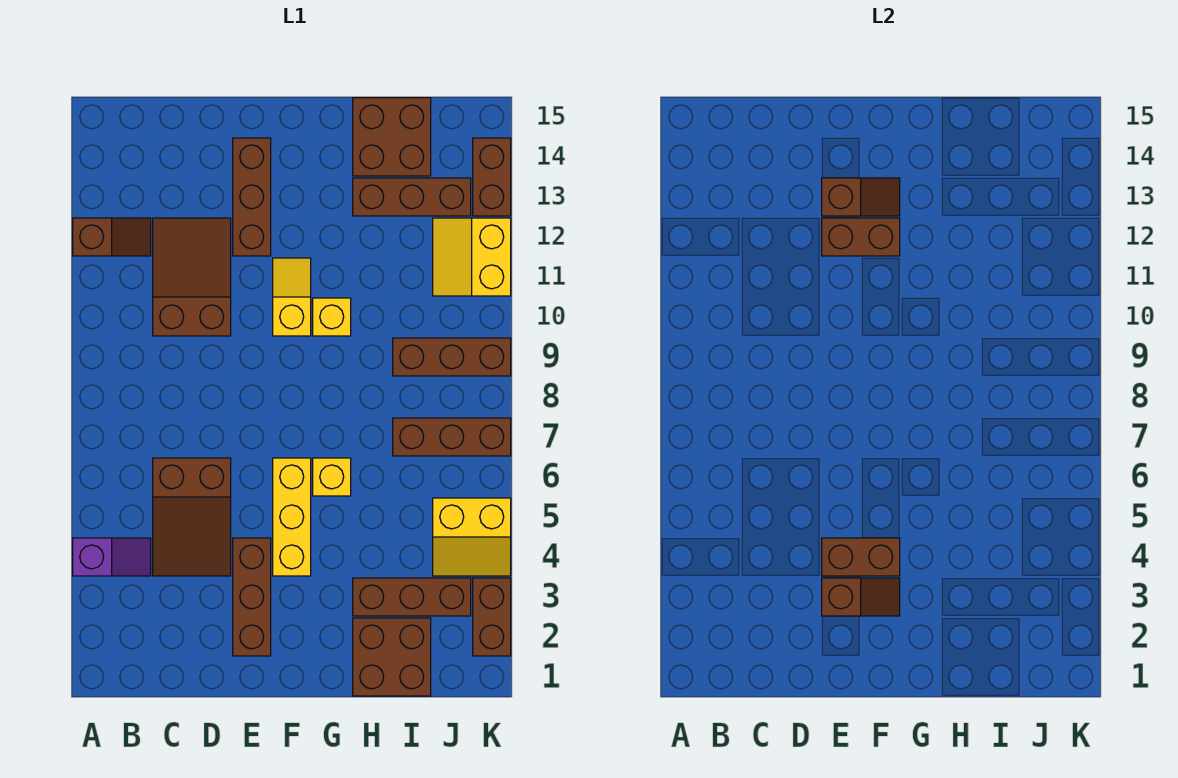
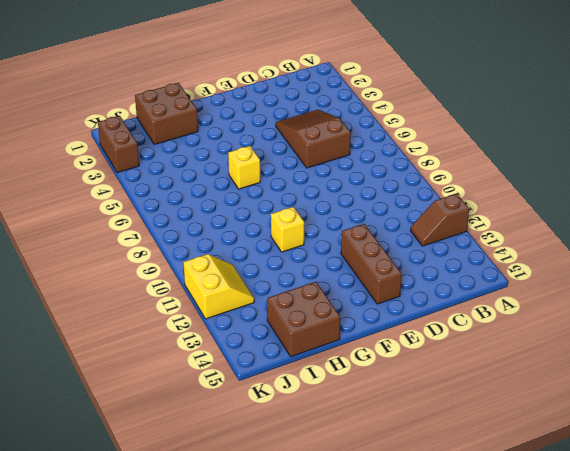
none -> purple 1x2 slope [73,538,151,576]
none -> brown 2x3 slope [153,218,231,336]
none -> brown 1x3 brick [233,538,271,656]

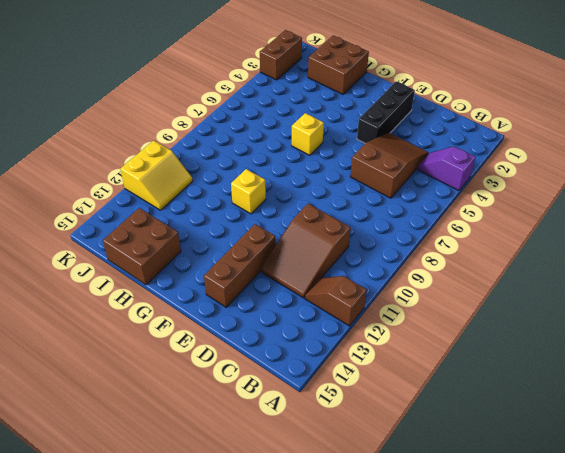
black 1x3 brick [357,81,415,143] -> brown 1x3 brick [233,538,271,656]
none -> yellow 1x3 brick [273,458,311,576]
none -> yellow 1x2 slope [273,258,311,336]
none -> brown 1x3 brick [353,578,471,616]

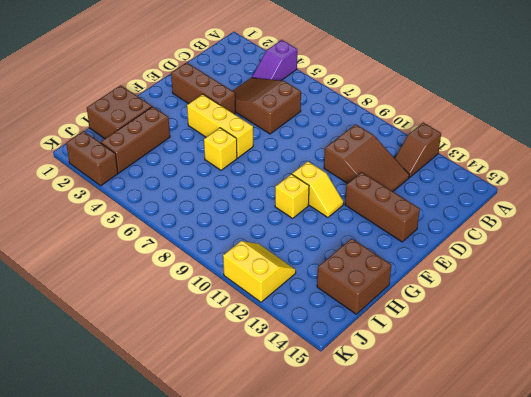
none -> brown 1x3 brick [353,178,471,216]
none -> brown 1x3 brick [393,418,511,456]
none -> brown 1x3 brick [393,338,511,376]

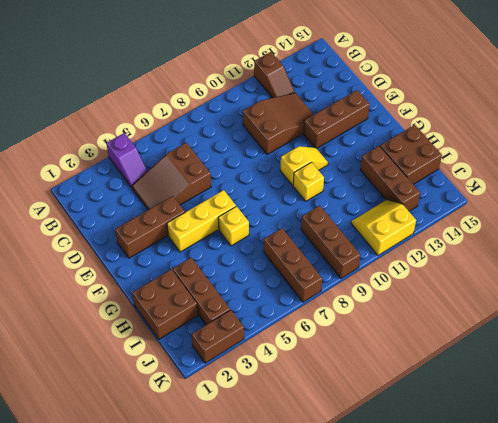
none -> yellow 2x2 slope [433,498,511,576]
none -> brown 1x2 brick [473,138,511,216]
none -> brown 1x2 slope [822,578,900,616]

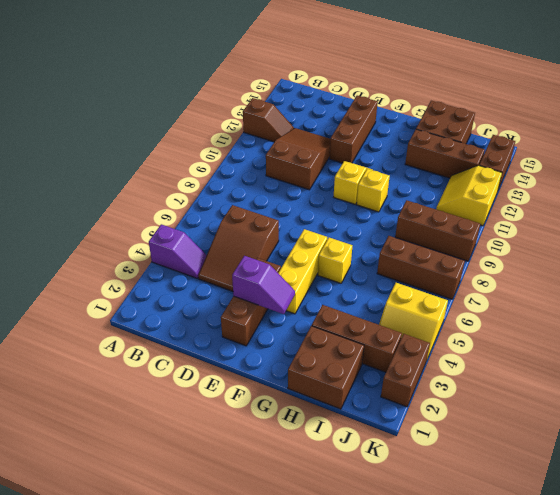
purple 1x2 slope [232,256,295,314] -> brown 1x2 slope [822,578,900,616]
none -> brown 1x2 brick [822,538,900,576]
none -> brown 1x2 brick [822,218,900,256]
none -> brown 1x2 slope [822,178,900,216]

